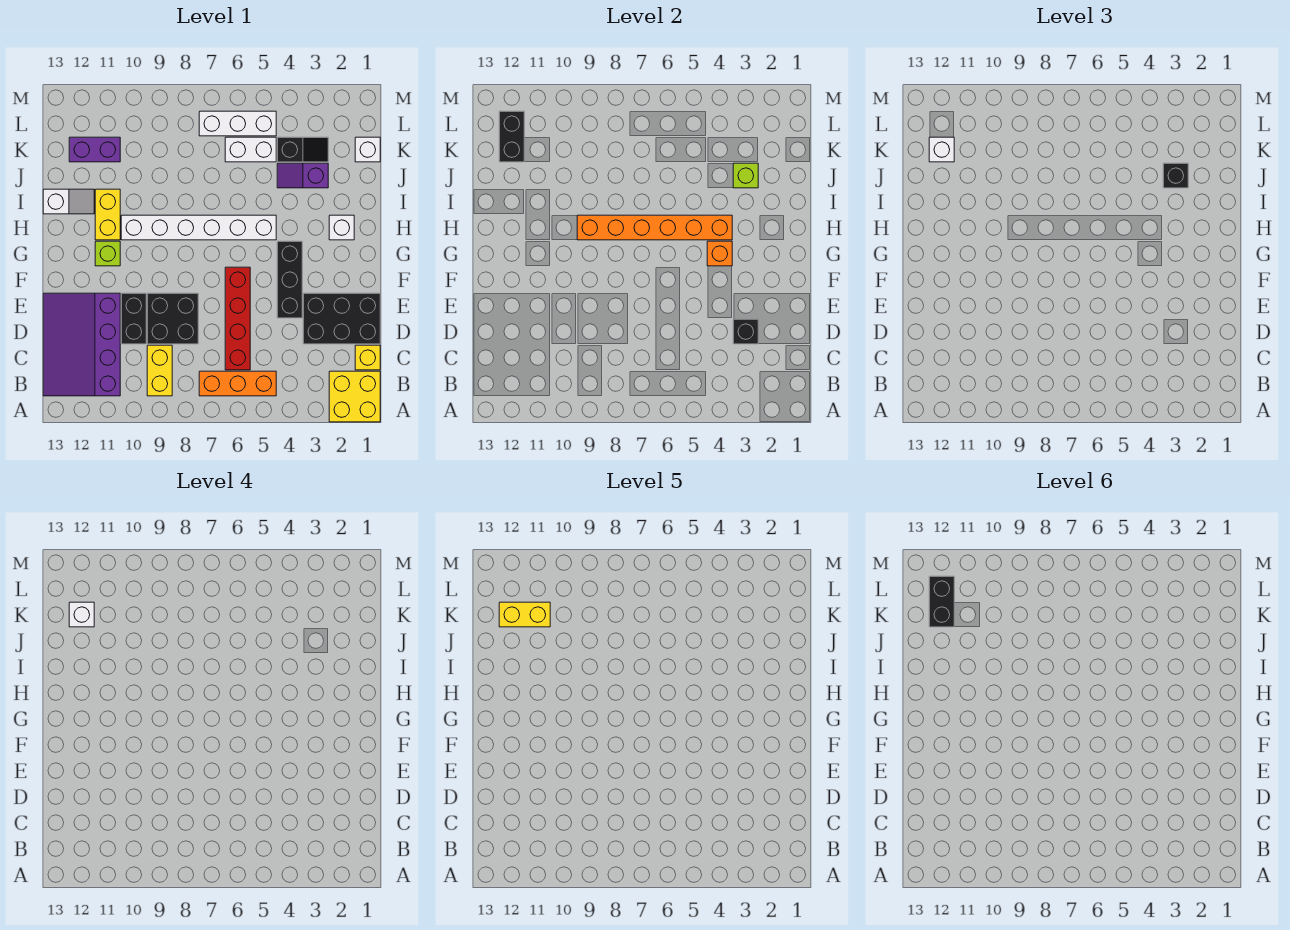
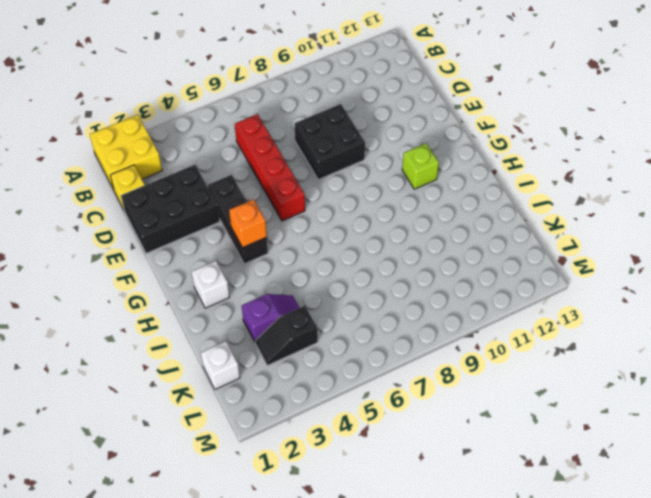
none -> orange 1x3 brick [199,371,276,396]
none -> yellow 1x2 brick [147,345,172,396]
none -> purple 3x4 slope [43,293,120,396]
none -> black 1x2 brick [121,293,146,344]

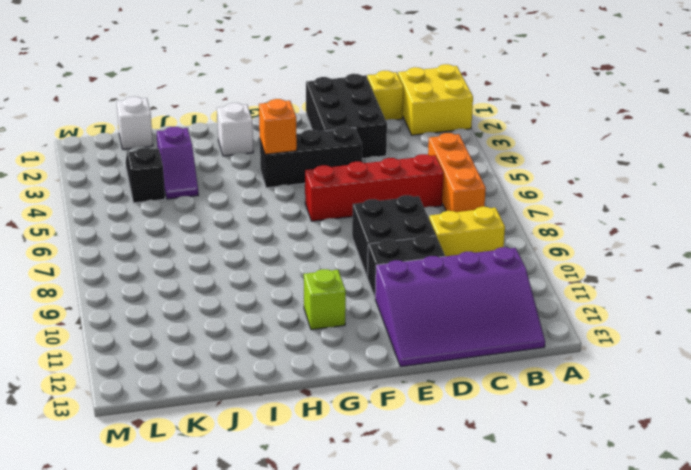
none -> white 1x6 brick [121,215,276,240]
none -> yellow 1x2 brick [95,189,120,240]
none -> white 1x2 slope [43,189,94,214]
none -> white 1x2 brick [225,137,276,162]

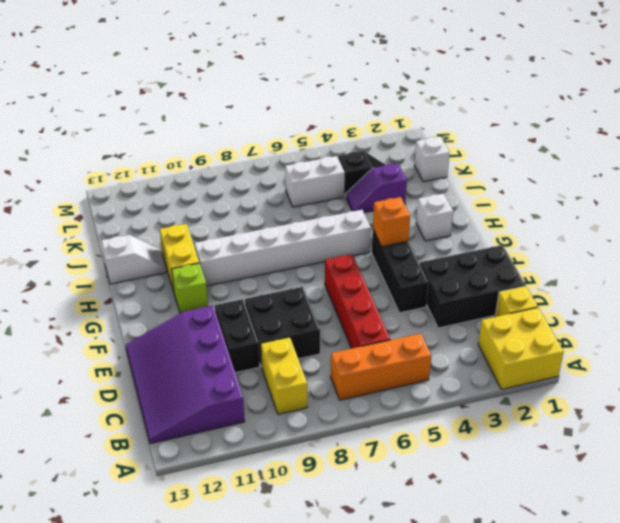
none -> purple 1x2 brick [69,137,120,162]
none -> white 1x3 brick [199,111,276,136]
none -> black 1x1 brick [733,319,758,344]
none -> orange 1x6 brick [577,215,732,240]

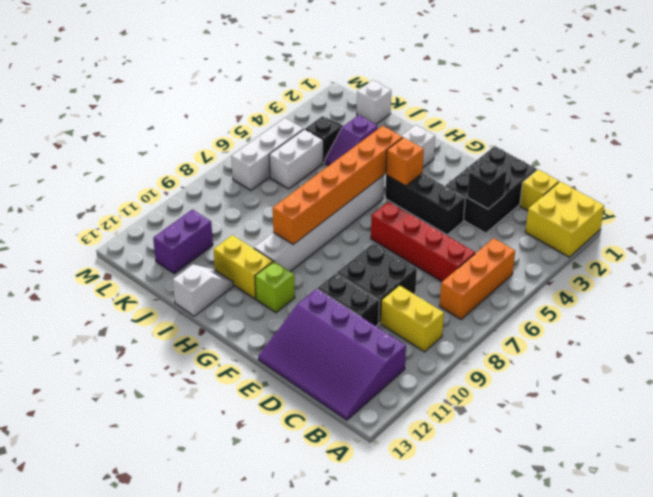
none -> lime 1x1 brick [733,163,758,188]
none -> black 1x2 brick [499,111,524,162]
none -> black 1x1 brick [1163,163,1188,188]
none -> white 1x1 brick [929,137,954,162]

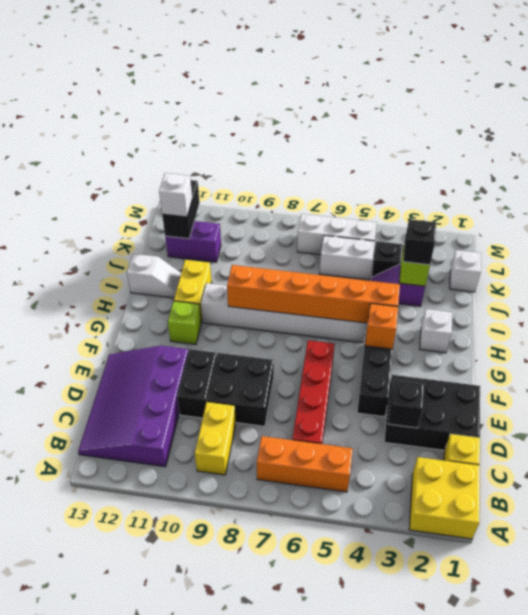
none -> white 1x1 brick [69,602,94,627]
none -> yellow 1x2 brick [499,602,550,627]
none -> black 1x2 brick [929,576,954,627]

